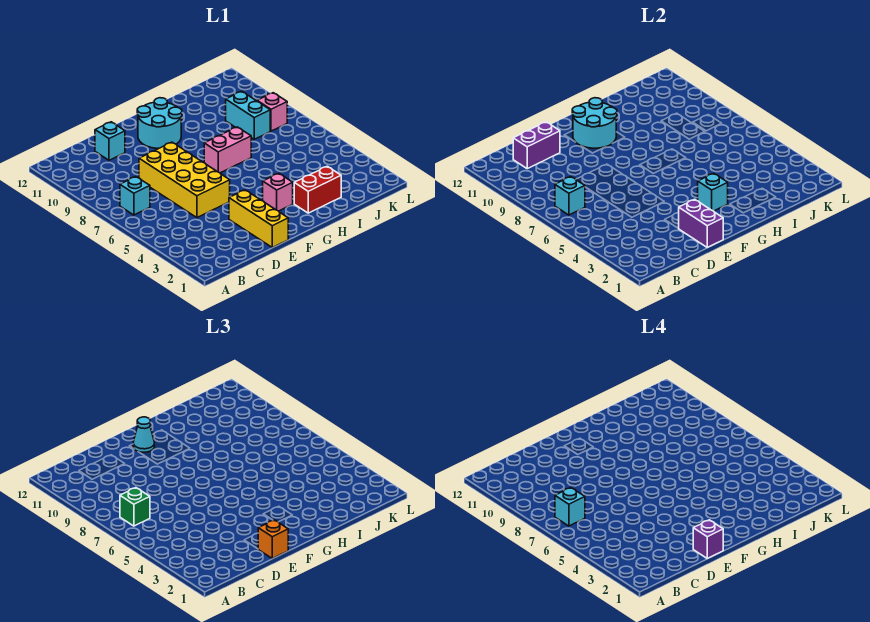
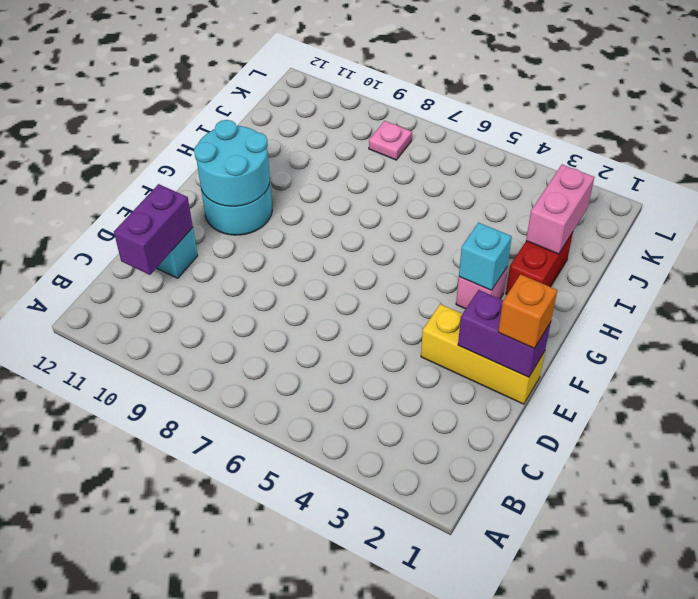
pink 1x2 brick [526,165,594,254] -> pink 1x2 brick moved to [204,127,251,173]
pink 1x1 plate [369,121,412,160] -> pink 1x1 brick [258,93,287,131]
none -> cyan 1x1 brick [120,177,150,215]
none -> yellow 2x4 brick [139,142,230,218]
none -> cyan 1x2 brick [226,91,270,139]

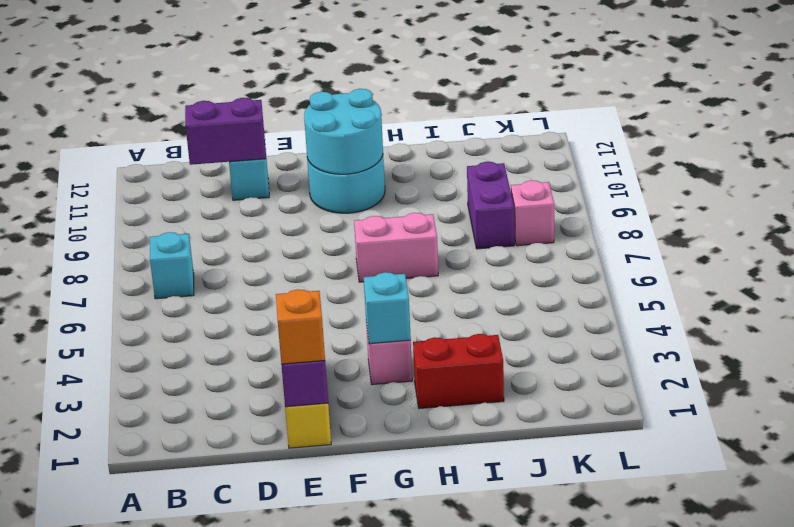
purple 1x2 brick [467,162,514,249] -> cyan 1x2 brick [226,91,270,139]
none -> yellow 2x4 brick [139,142,230,218]
none -> cyan 1x1 brick [555,177,585,215]
none -> green 1x1 brick [120,488,150,526]

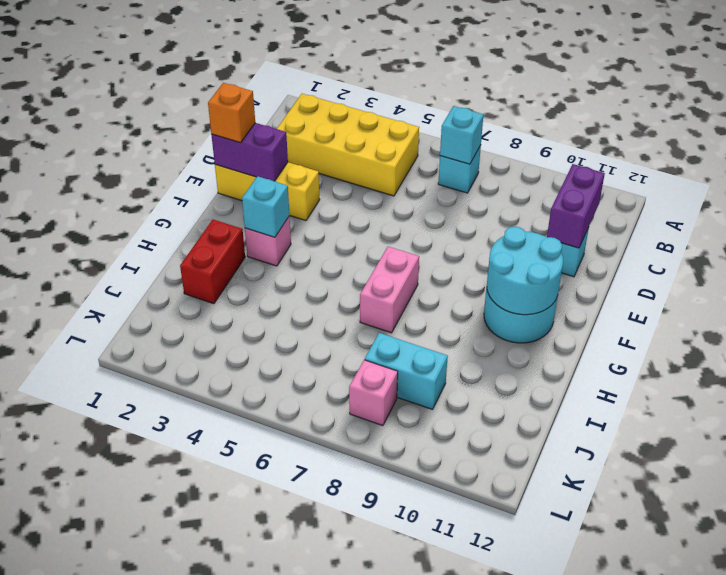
yellow 2x4 brick [277,94,419,196] -> yellow 2x4 brick moved to [139,142,230,218]
none -> green 1x1 brick [120,488,150,526]
none -> cyan 1x1 cone [133,417,154,452]
none -> cyan 1x1 brick [555,488,585,526]

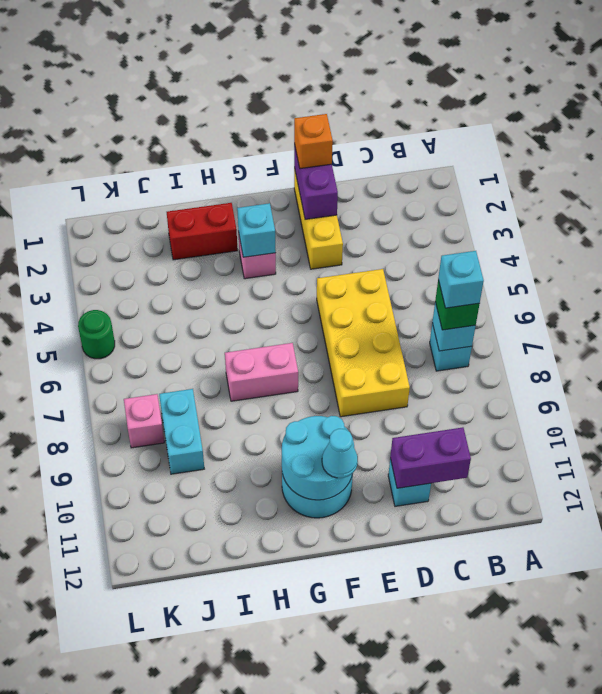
green 1x1 round brick [78,310,115,359] -> none
none -> purple 1x1 brick [693,520,723,559]

